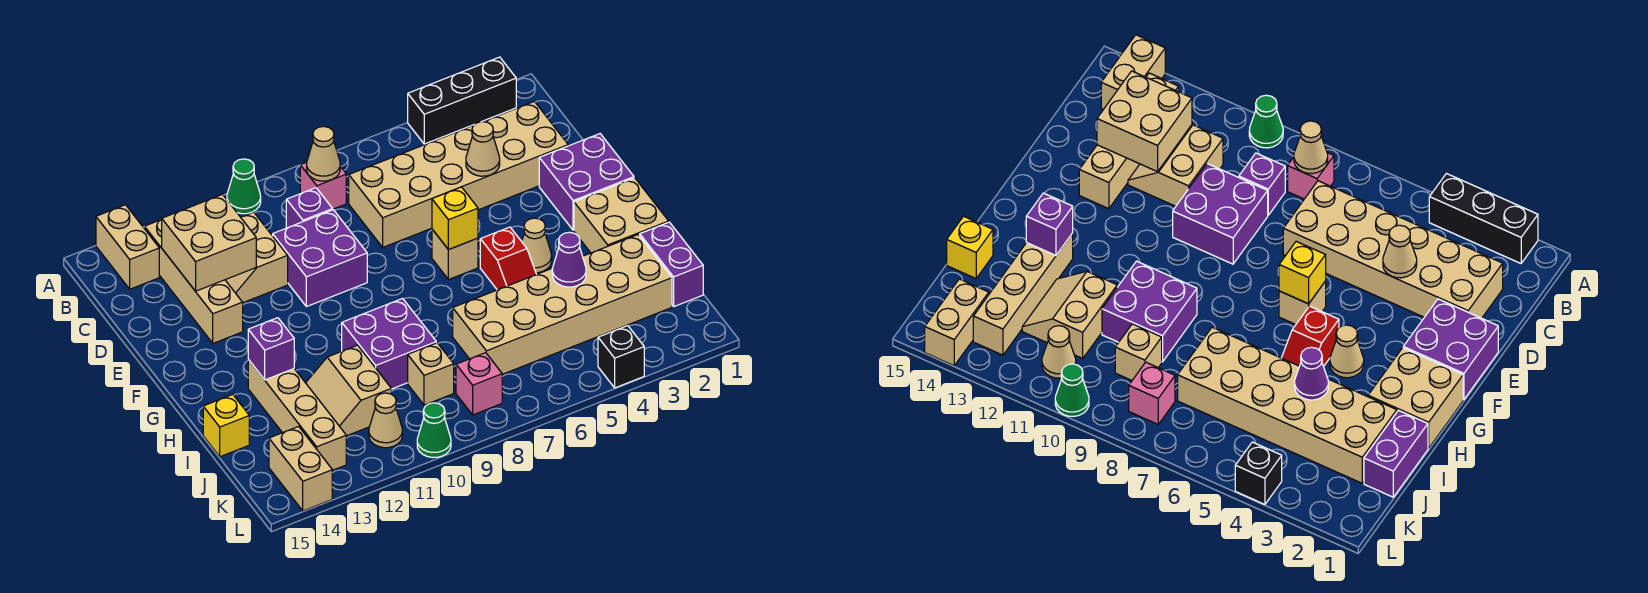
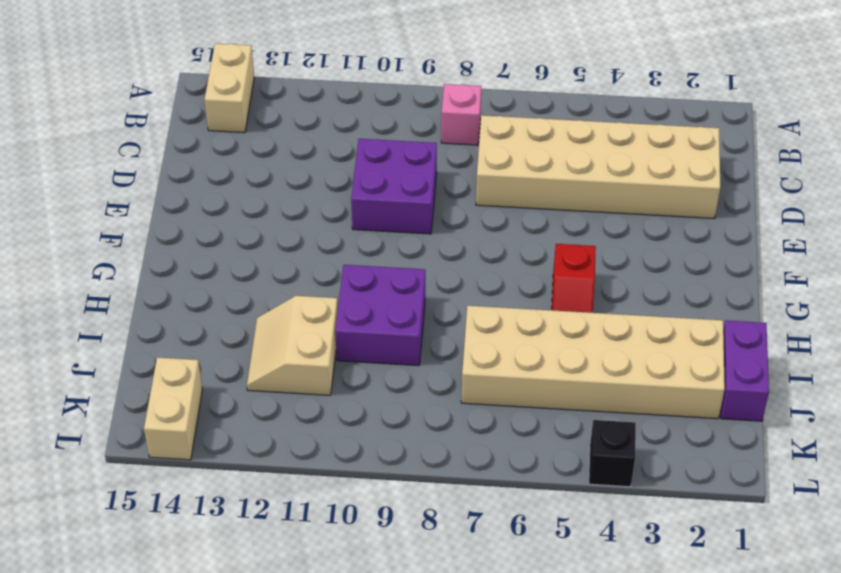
none -> black 1x3 brick [408,57,516,144]
none -> green 1x1 cone [227,159,261,214]
none -> tan 1x4 brick [144,220,243,343]
none -> purple 1x1 brick [286,188,333,228]

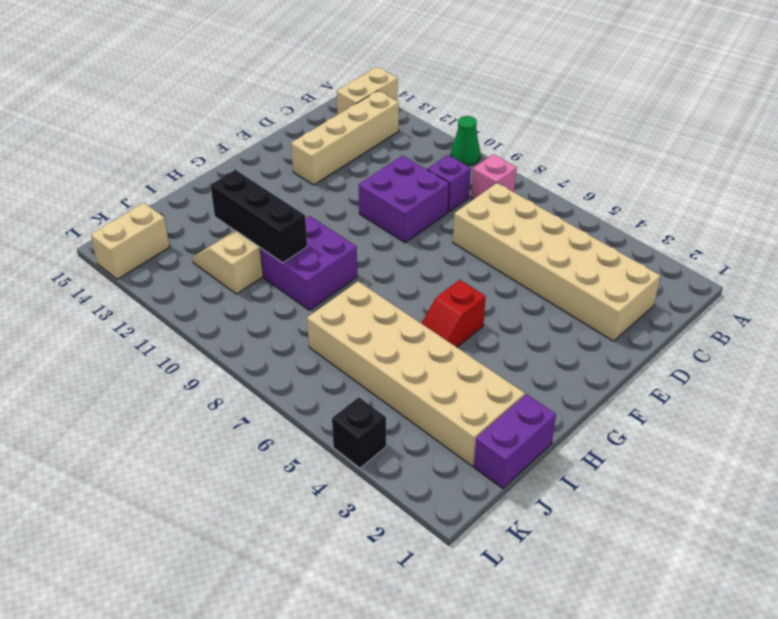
black 1x3 brick [210,170,307,263] -> black 1x3 brick moved to [408,57,516,144]
none -> tan 2x2 slope [226,212,288,303]
none -> purple 2x2 brick [539,134,634,230]
none -> tan 1x1 brick [432,229,478,280]
none -> tan 2x2 brick [574,178,669,253]

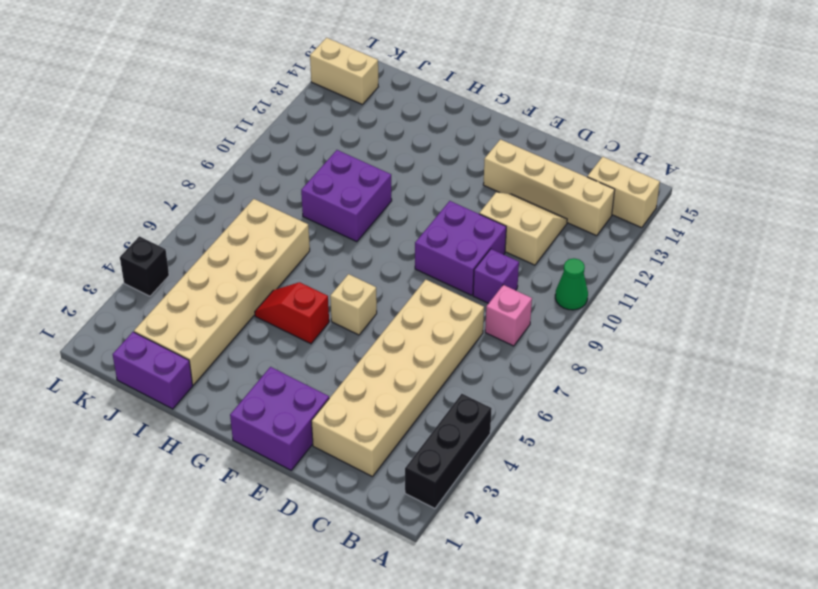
none -> tan 2x2 brick [574,178,669,253]
none -> tan 1x1 cone [522,218,552,273]
none -> tan 1x4 brick [248,360,346,470]
none -> tan 2x2 slope [306,345,391,436]

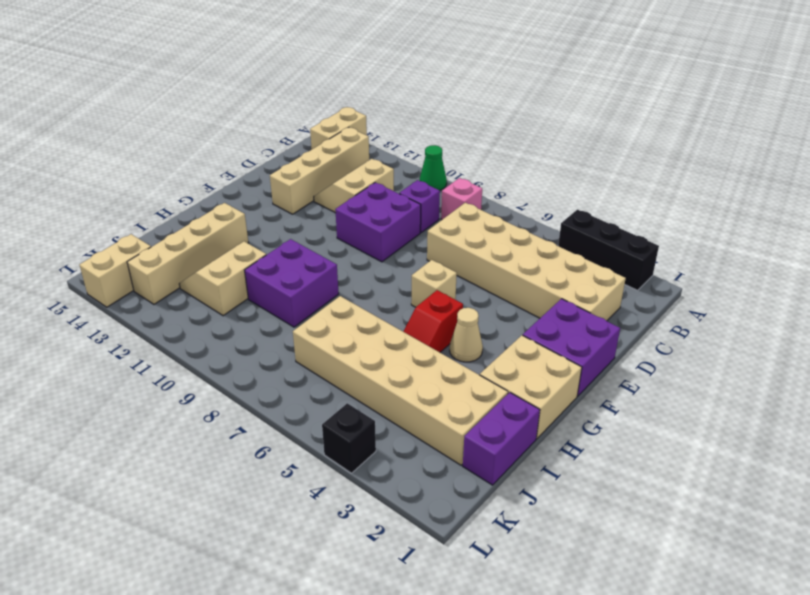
none -> yellow 1x1 brick [203,395,249,457]
none -> tan 1x1 brick [408,343,454,405]
none -> pink 1x1 brick [456,353,502,415]
none -> tan 1x1 cone [369,393,402,448]

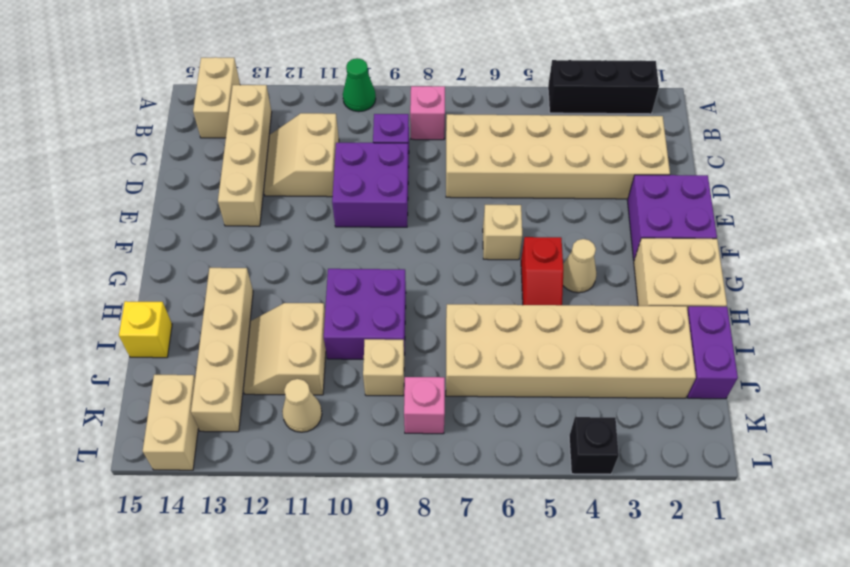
none -> green 1x1 cone [417,403,451,458]
none -> tan 1x1 cone [307,126,340,181]
none -> tan 2x2 brick [162,194,256,291]
none -> tan 1x1 cone [466,122,500,176]

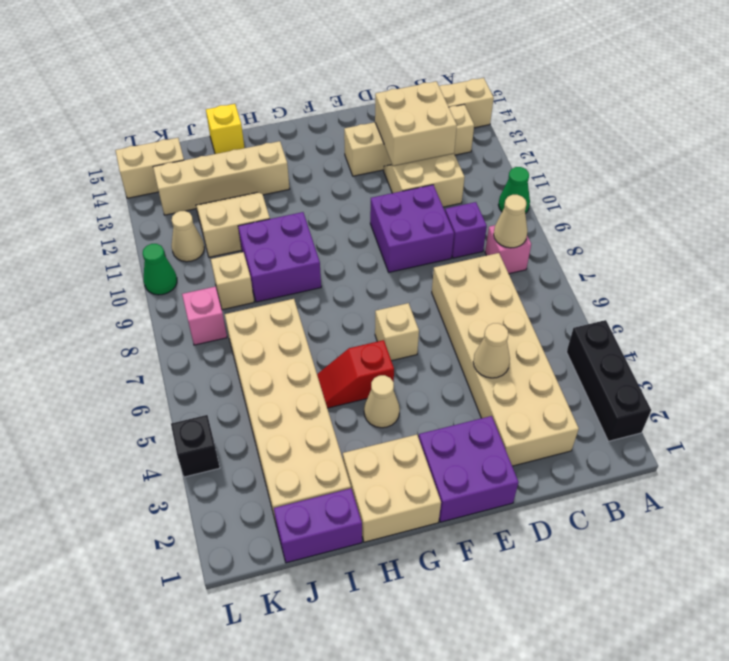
none -> yellow 1x1 brick [432,187,478,250]
none -> purple 1x1 brick [248,318,294,380]
none -> purple 1x1 cone [552,232,586,287]

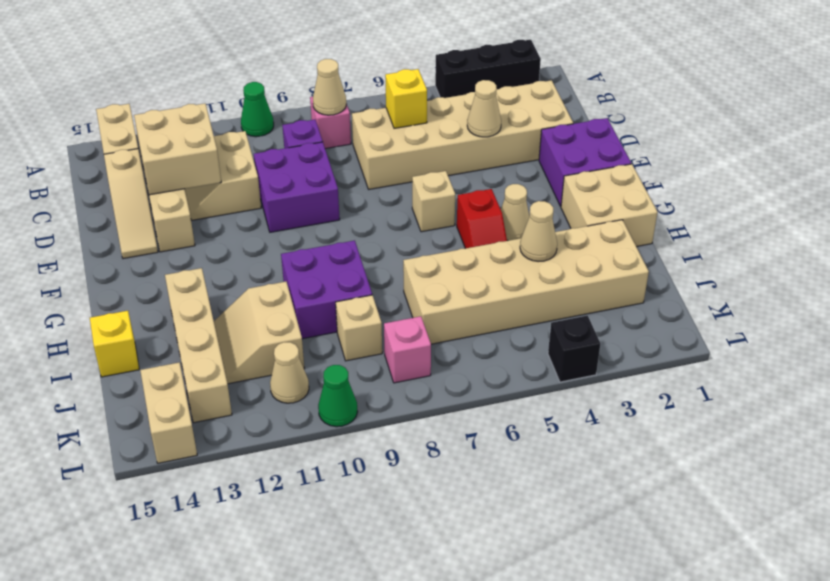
yellow 1x1 brick [385,69,427,128] -> yellow 1x1 brick moved to [432,187,478,250]
tan 1x3 slope [104,149,158,259] -> none
tan 1x1 cone [520,201,557,262] -> purple 1x1 cone [552,232,586,287]
none -> purple 1x2 brick [640,222,703,306]
none -> purple 1x1 brick [248,318,294,380]

